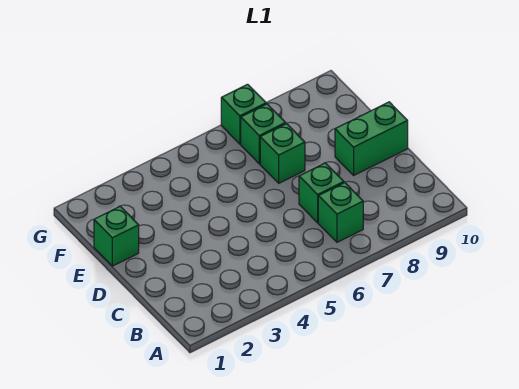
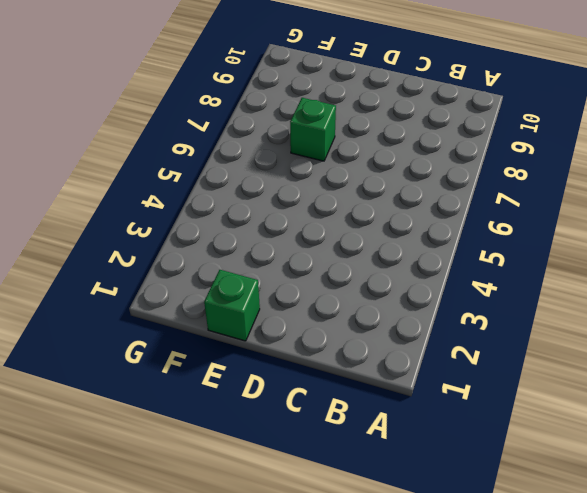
none -> green 1x1 brick [318,182,363,242]
none -> green 1x1 brick [299,163,344,223]

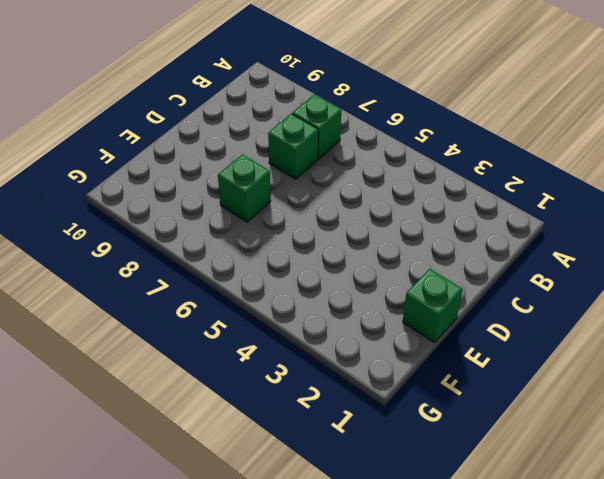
none -> green 1x2 brick [335,102,408,175]
none -> green 1x1 brick [241,104,286,164]

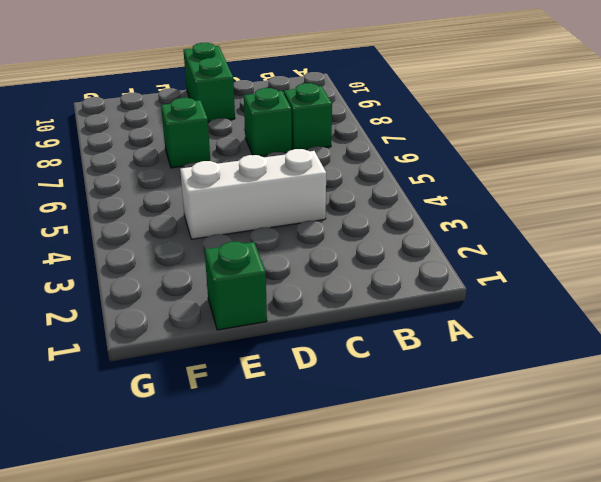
white 1x3 brick [180,149,326,239] -> none
none -> green 1x1 brick [241,104,286,164]
none -> green 1x1 brick [221,84,266,144]

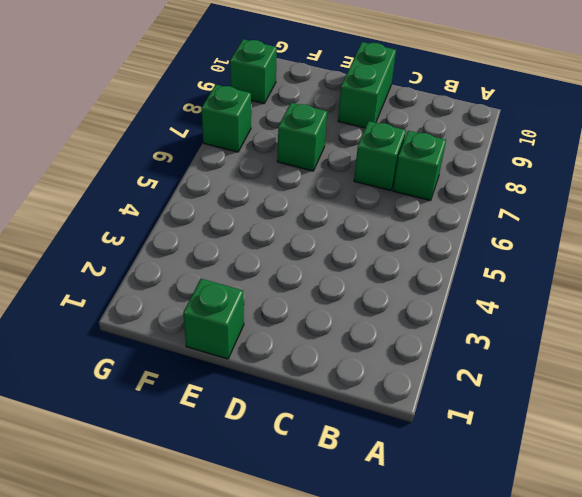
green 1x1 brick [230,39,277,104] -> green 1x1 brick moved to [241,104,286,164]

